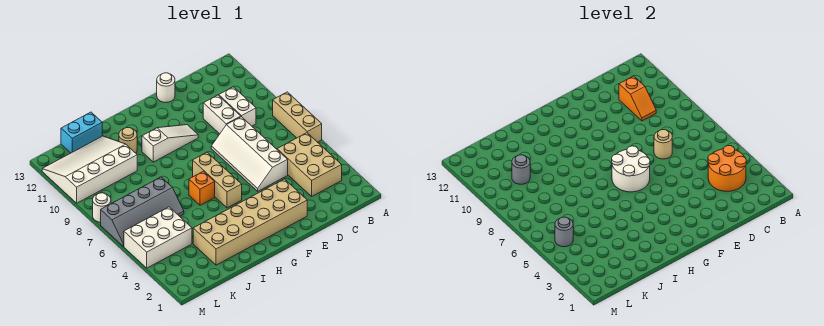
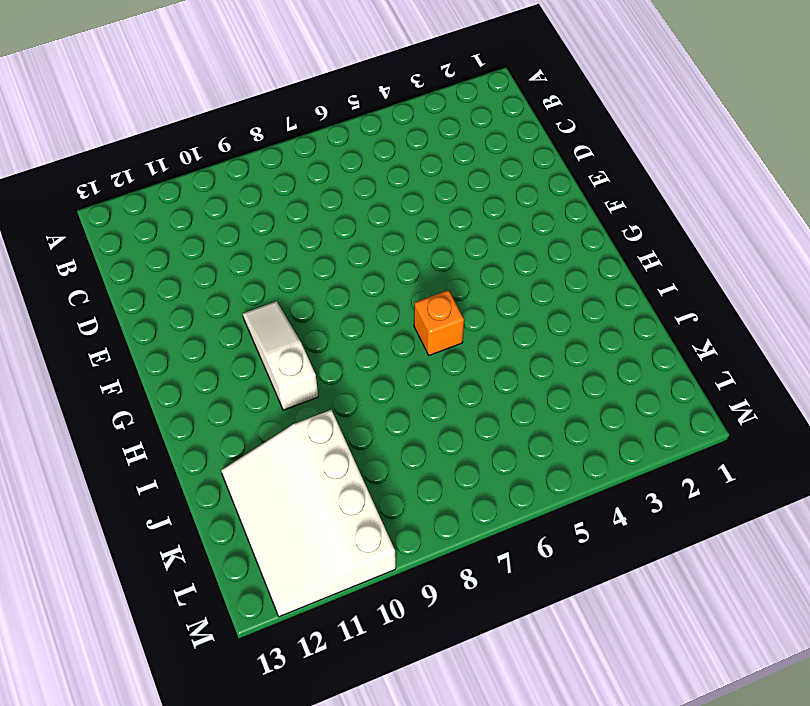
none -> tan 1x3 brick [273,92,322,142]
none -> tan 2x3 brick [277,133,342,196]
none -> white 1x2 brick [219,87,256,126]

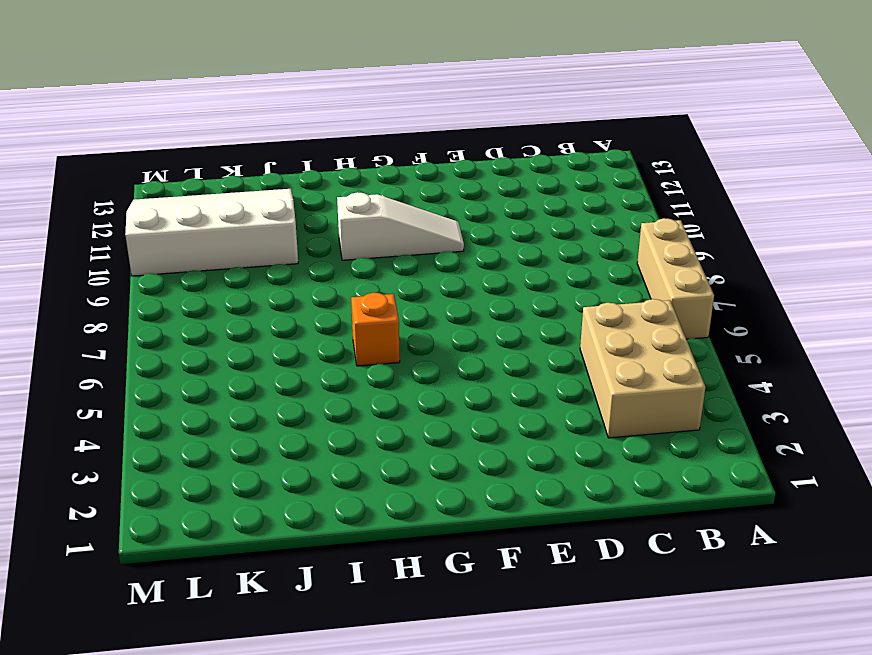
none -> white 1x2 brick [219,87,256,126]
none -> white 2x4 slope [211,117,288,191]
none -> white 1x2 brick [203,95,241,134]

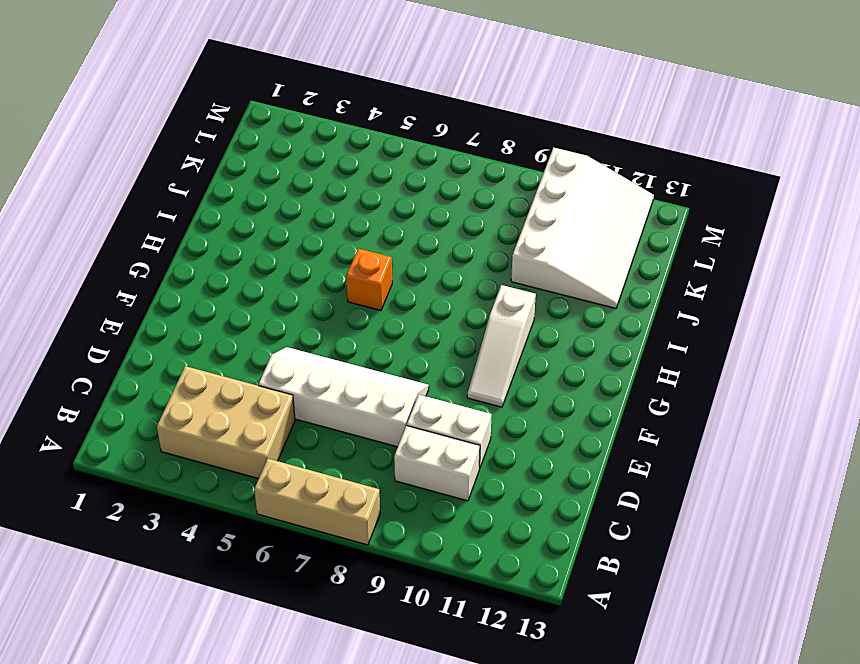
none -> tan 2x6 brick [193,179,307,265]
none -> white 1x1 round brick [157,73,175,102]
none -> tan 1x3 brick [193,152,242,208]

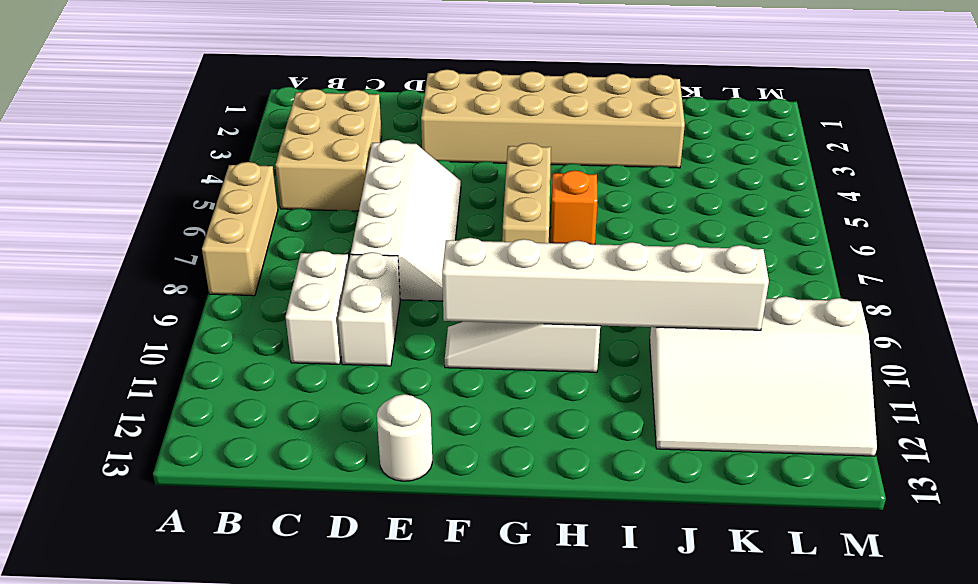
white 1x6 brick [442,238,769,330] -> grey 1x1 round brick [512,155,530,184]
none -> tan 1x1 round brick [119,128,137,153]
none -> grey 2x4 slope [101,177,184,247]
none -> cyan 1x2 brick [61,112,102,153]

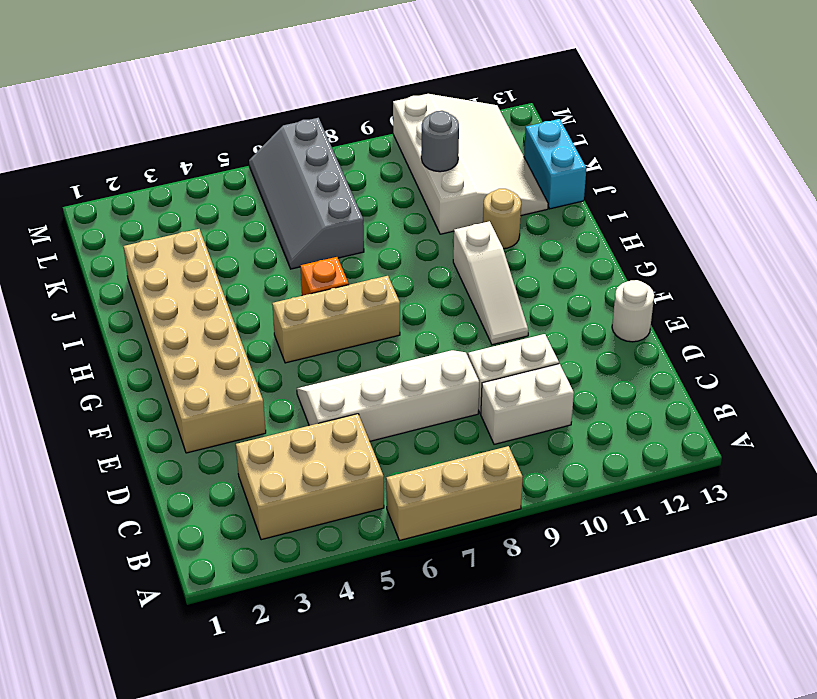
none -> white 2x3 brick [124,207,192,268]
none -> white 1x1 round brick [93,193,111,222]
none -> orange 2x2 round brick [708,146,746,191]

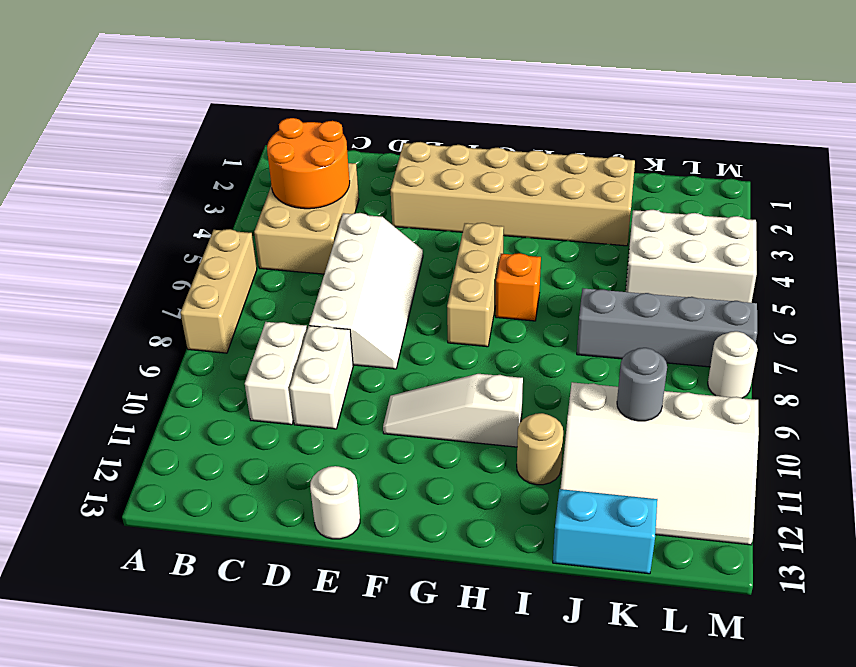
none -> orange 1x2 slope [619,76,656,121]
none -> tan 1x1 round brick [654,130,672,159]
none -> white 2x2 round brick [612,146,650,192]

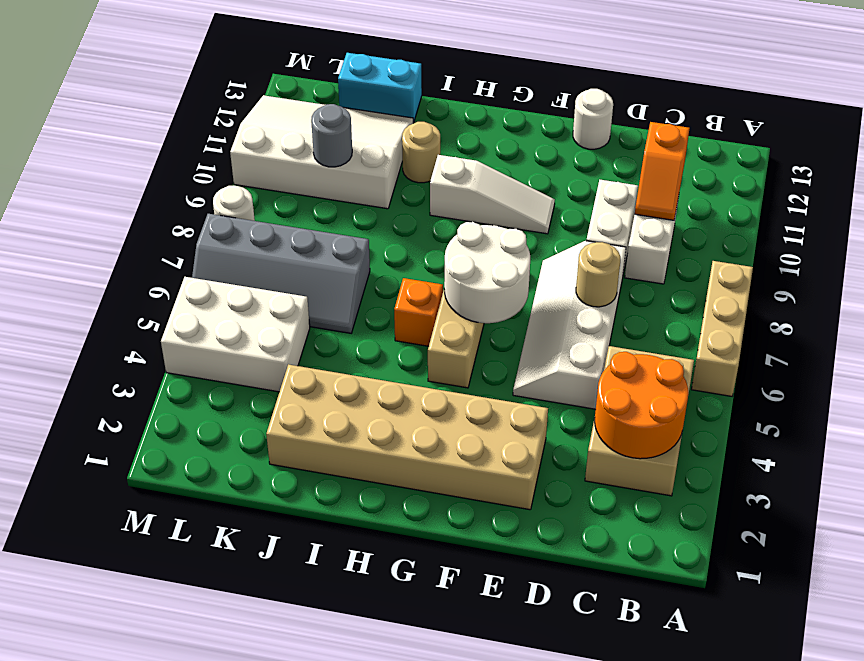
none -> grey 1x1 round brick [555,217,573,247]

